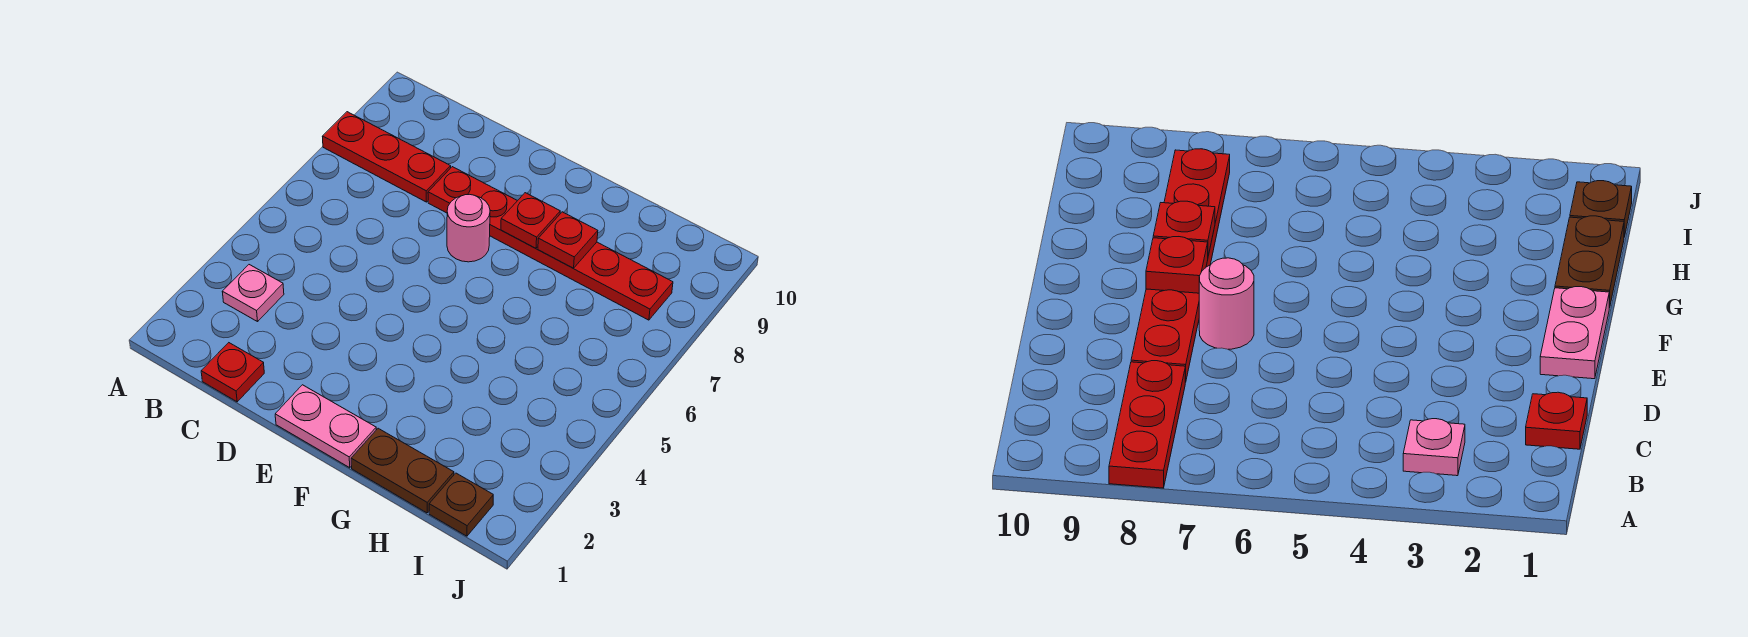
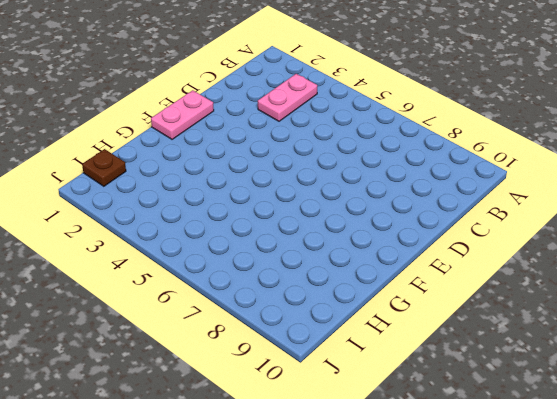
pink 1x2 plate [258,74,317,121] -> pink 1x1 plate [222,265,284,322]
none -> red 1x3 plate [322,112,451,202]
none -> red 1x1 plate [201,343,264,402]

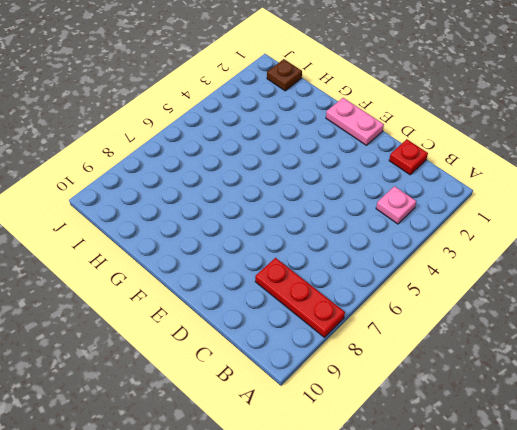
none -> red 1x6 plate [428,167,673,320]
none -> pink 1x1 round brick [447,194,490,262]

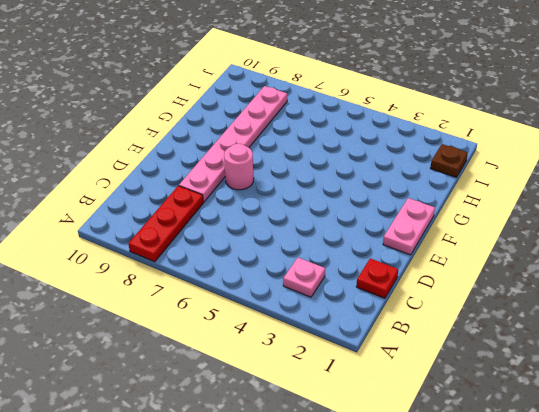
pink 1x6 plate [179,86,287,202] -> red 1x6 plate [428,167,673,320]
none -> brown 1x2 plate [351,428,454,513]
none -> red 1x1 plate [501,193,560,248]

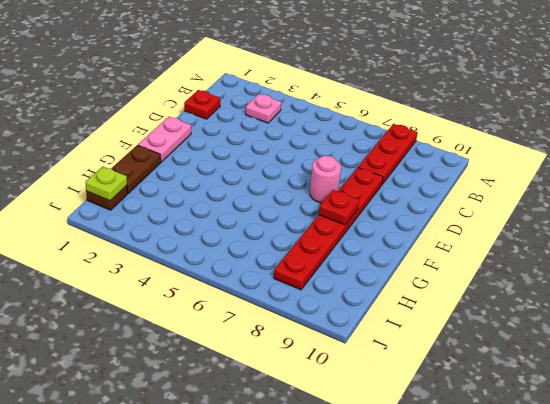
lime 1x1 plate [86,166,127,201] -> none
none -> red 1x1 plate [538,212,598,268]

